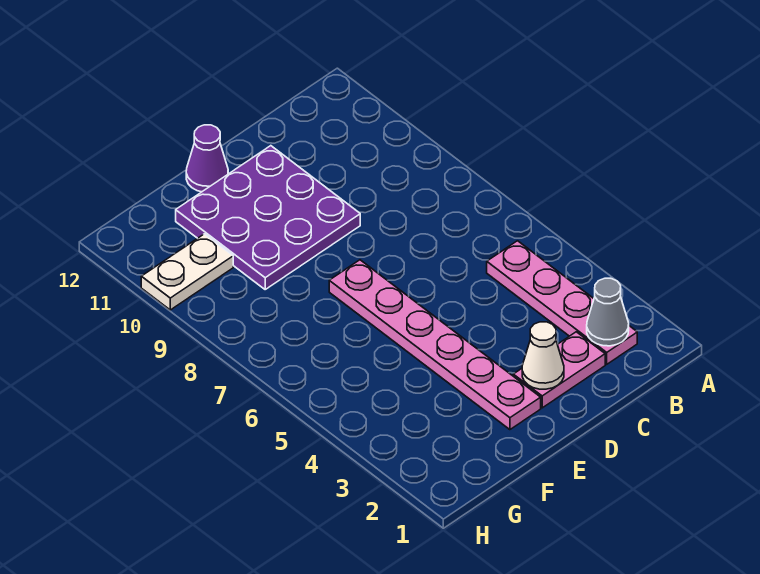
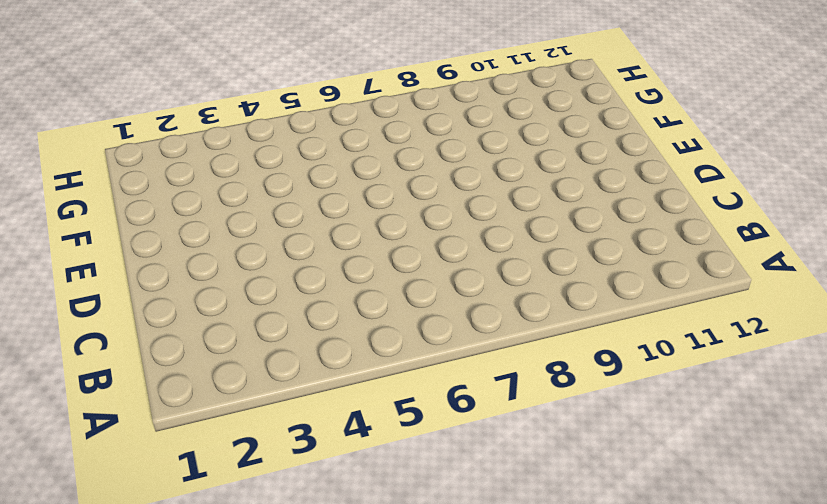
none -> pink 1x4 plate [487,241,637,364]
none -> pink 1x2 plate [513,332,605,408]

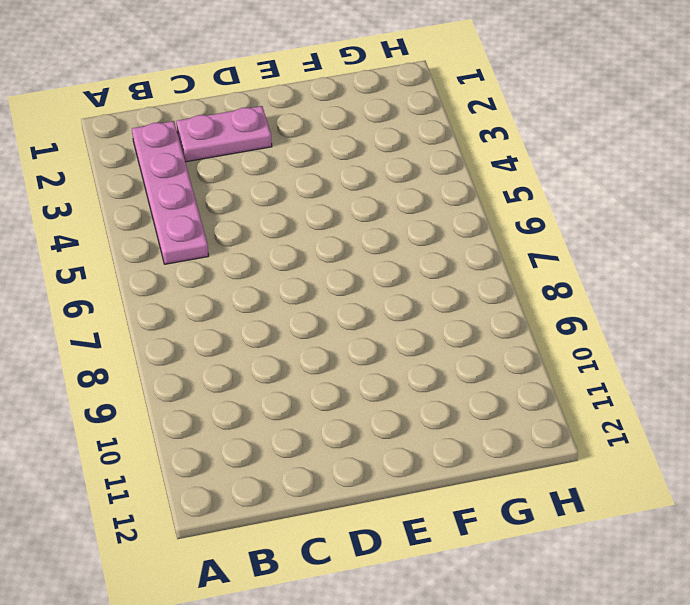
none -> purple 3x3 plate [176,146,360,289]
none -> pink 1x6 plate [329,260,541,430]

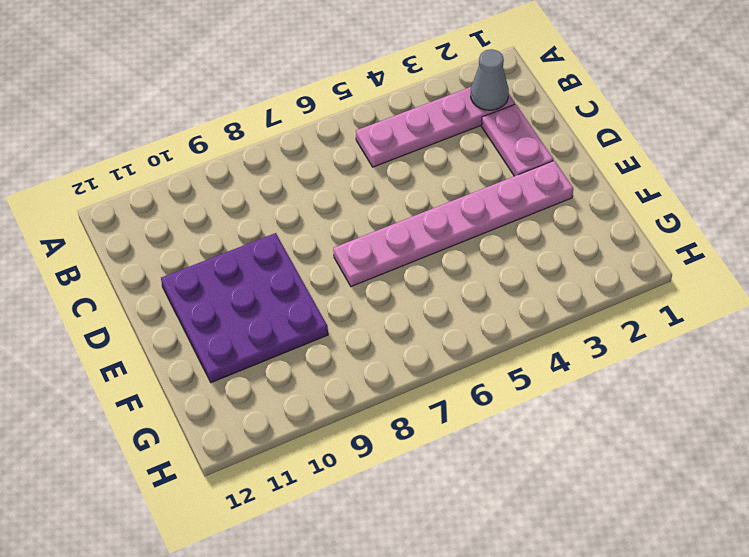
none -> purple 1x1 cone [186,125,228,192]
none -> white 1x2 plate [141,234,233,310]

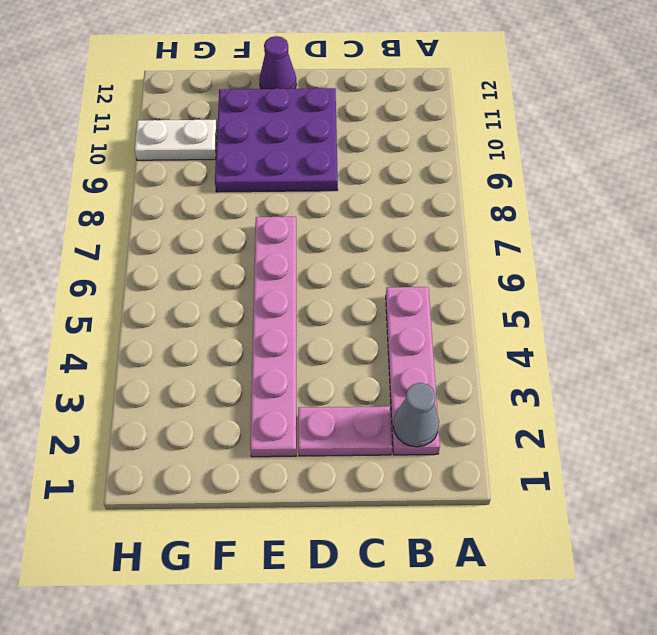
none -> white 1x1 cone [522,322,564,389]

